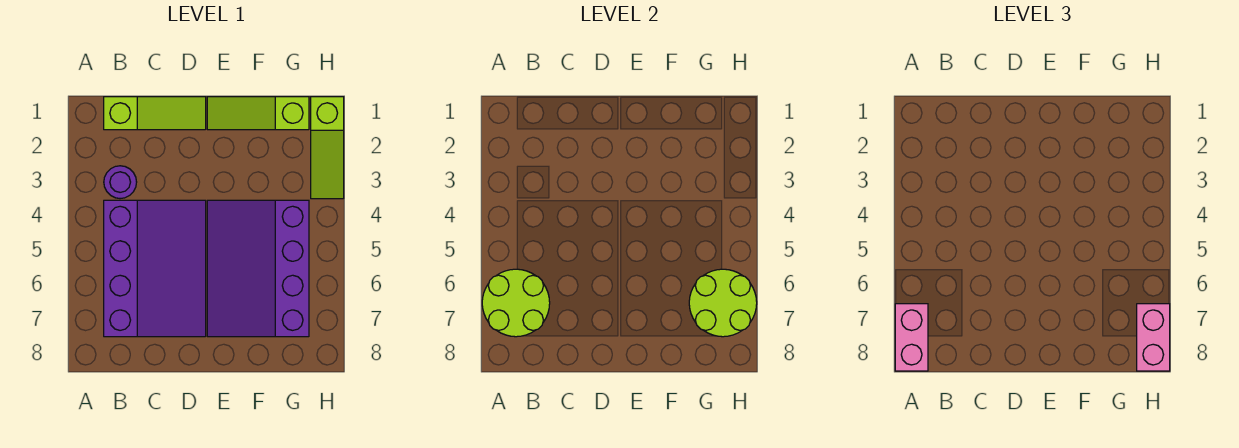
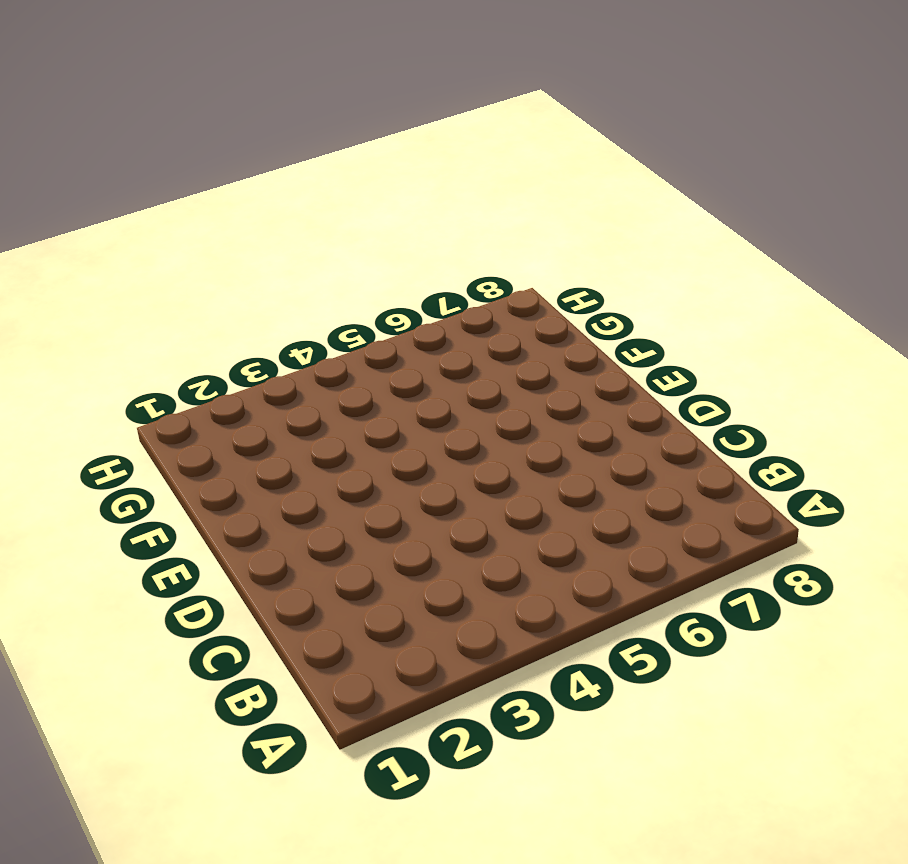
none -> lime 1x3 slope [104,97,206,130]
none -> purple 1x1 round brick [104,166,137,199]

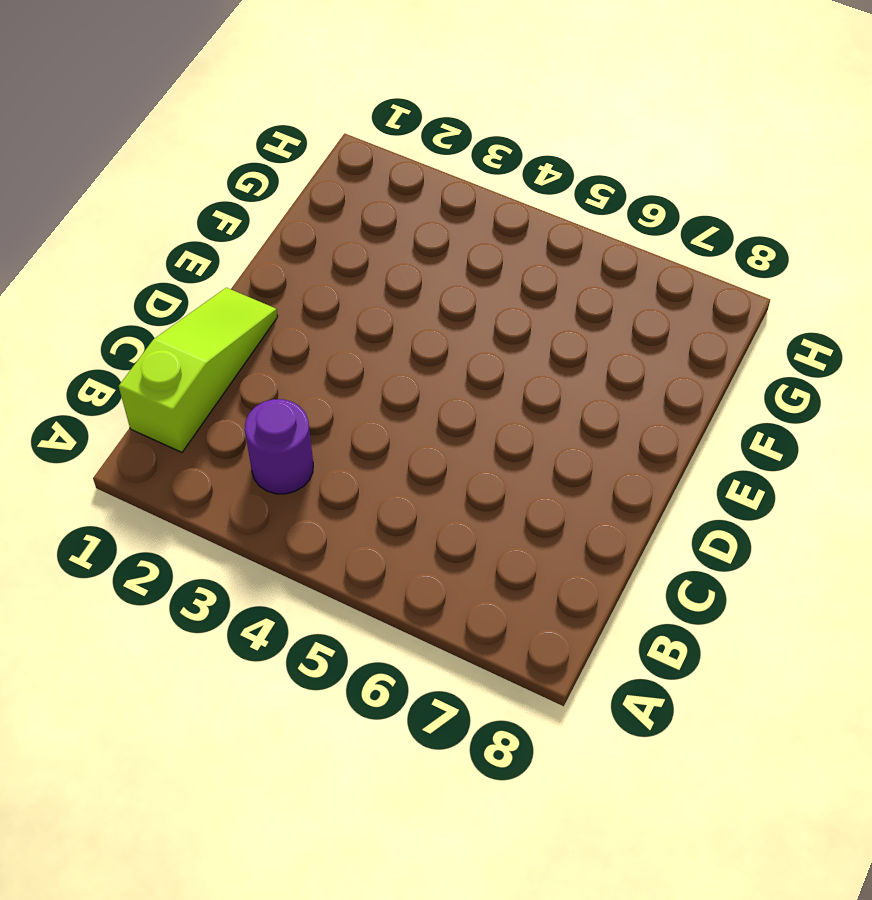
none -> purple 3x4 slope [104,200,206,337]
none -> lime 1x3 slope [207,97,309,130]

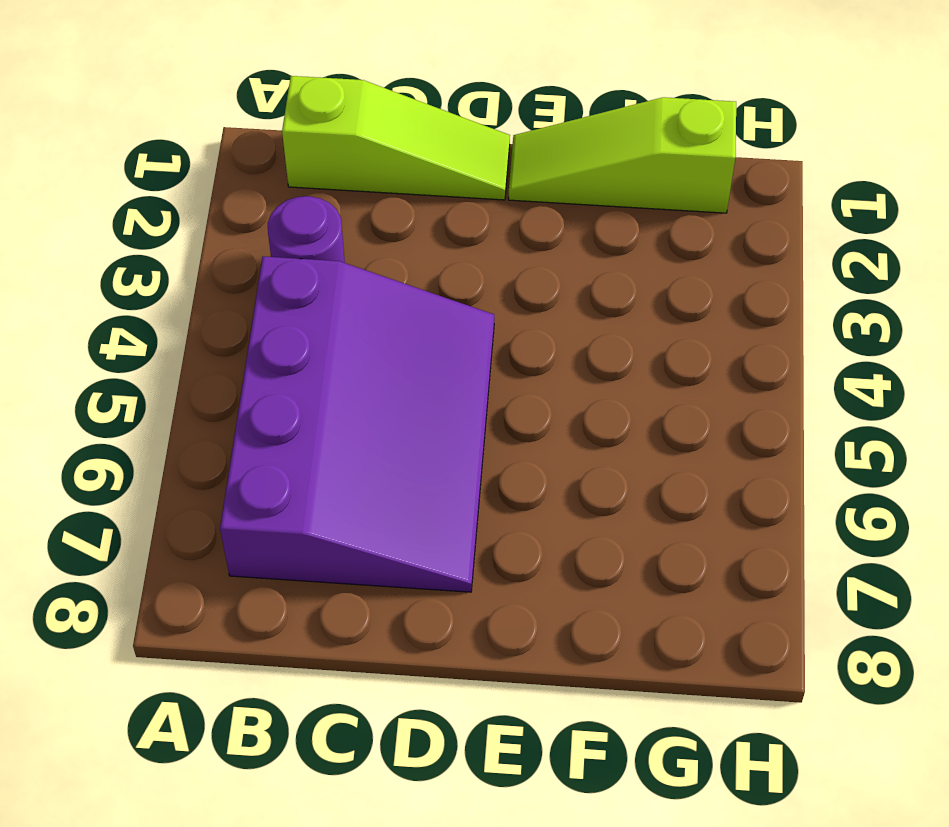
none -> purple 3x4 slope [207,200,309,337]
none -> lime 1x3 slope [311,97,344,199]

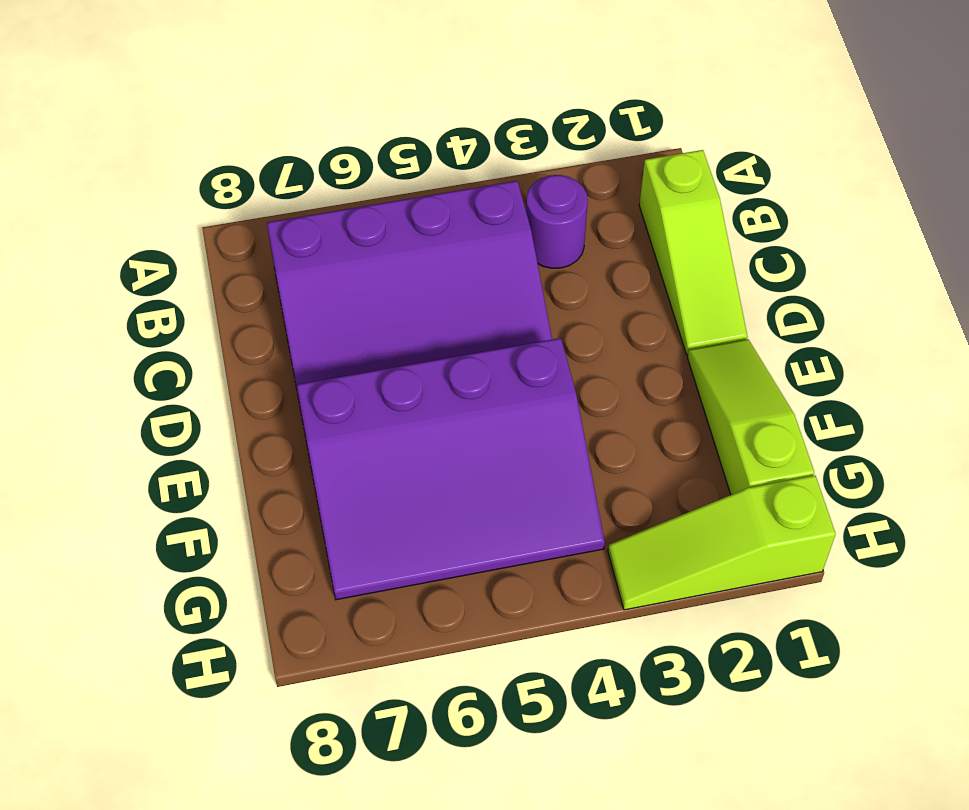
purple 3x4 slope [297,338,605,600] -> purple 3x4 slope turned to [207,200,309,337]
none -> lime 2x2 round brick [482,269,550,337]
none -> lime 2x2 round brick [689,269,757,337]

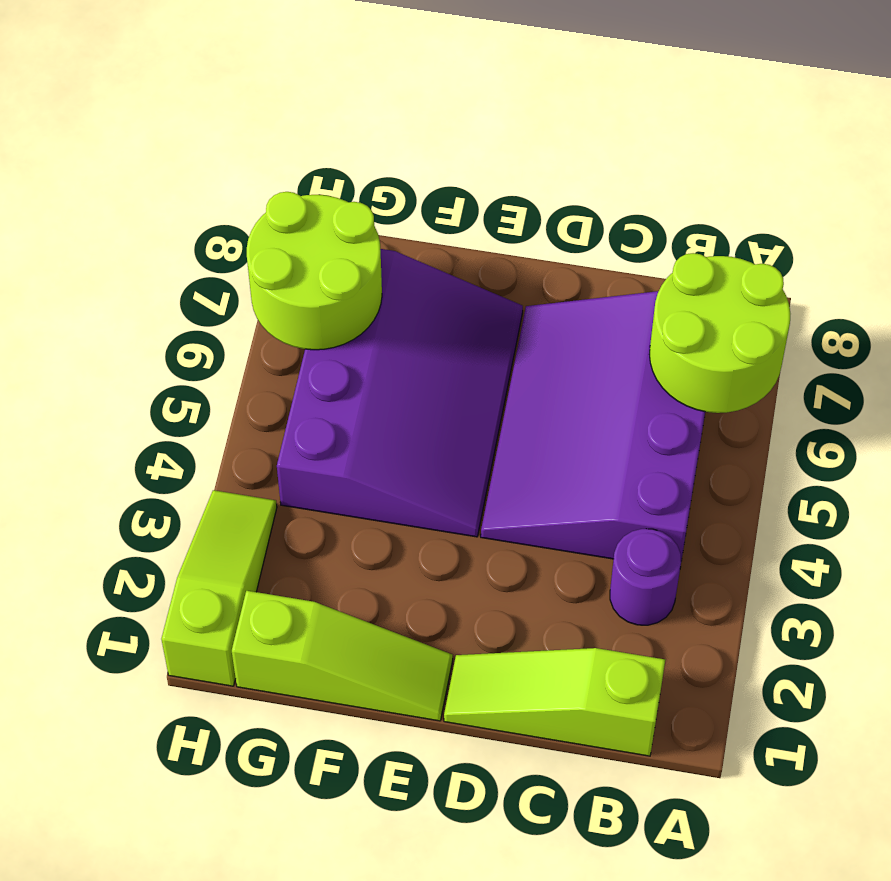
none -> pink 1x2 brick [895,304,928,371]
none -> pink 1x2 brick [1137,304,1170,371]

